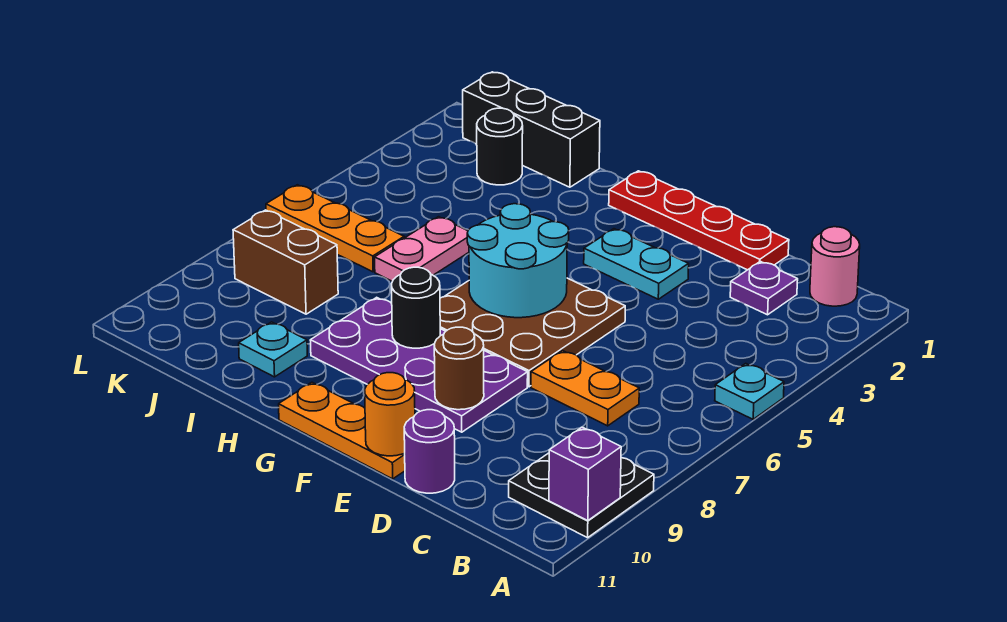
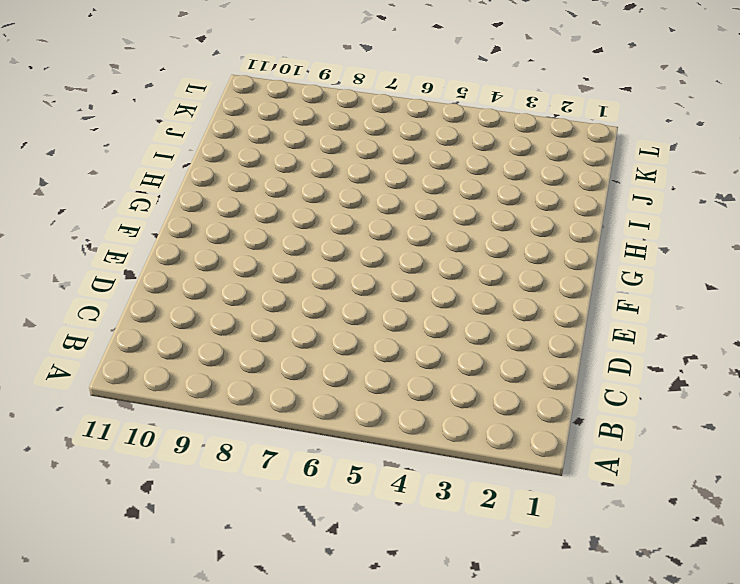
none -> cyan 1x1 plate [715,364,784,419]
none -> black 2x2 plate [509,453,654,538]
none -> pink 1x1 round brick [810,227,860,306]

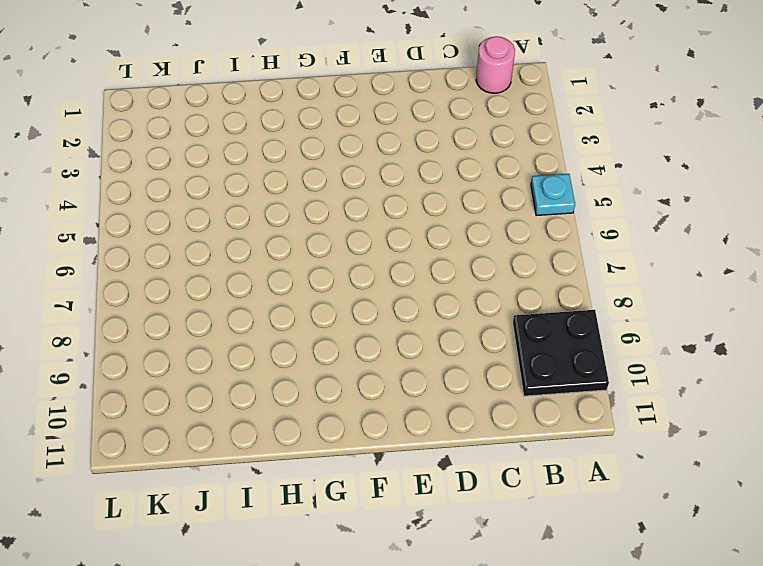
none -> purple 1x1 plate [730,261,798,315]
none -> orange 1x2 plate [531,351,639,426]
none -> red 1x4 plate [609,171,789,270]

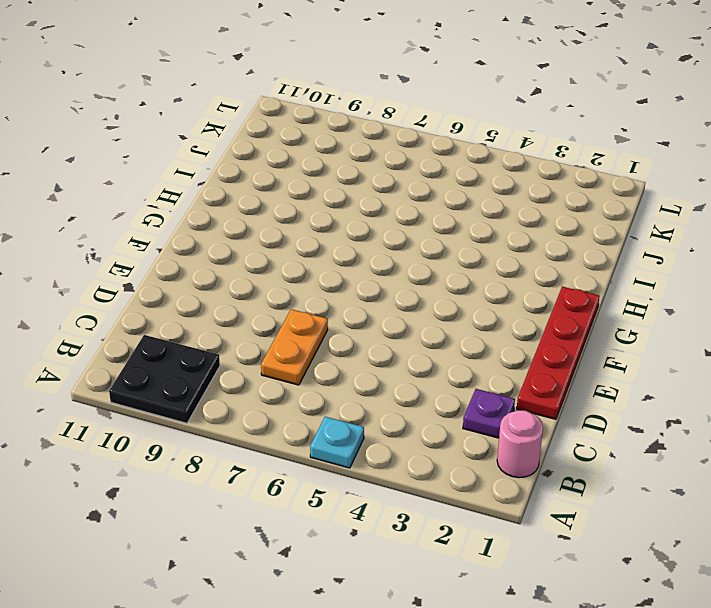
none -> purple 1x1 round brick [404,410,455,493]
none -> cyan 1x2 plate [584,229,689,299]
none -> brown 3x3 plate [440,278,625,387]

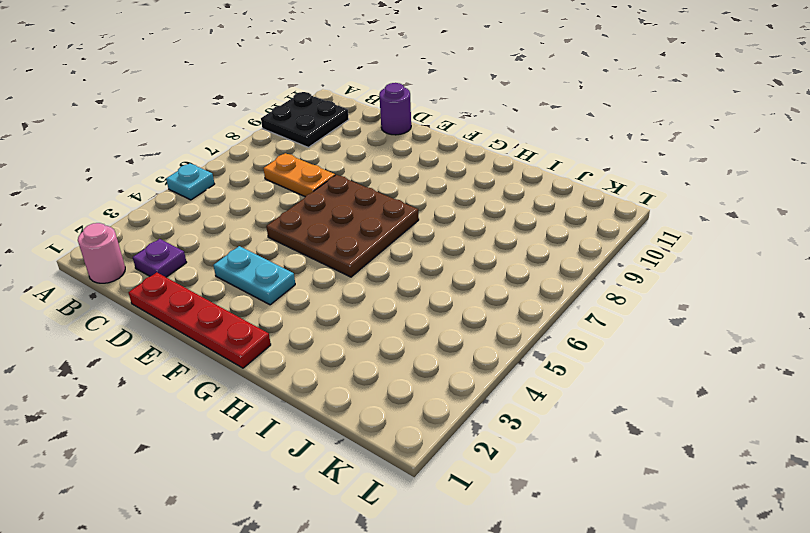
none -> purple 2x4 plate [310,297,528,432]
none -> orange 1x3 plate [279,382,405,479]
none -> black 1x3 brick [463,72,600,187]

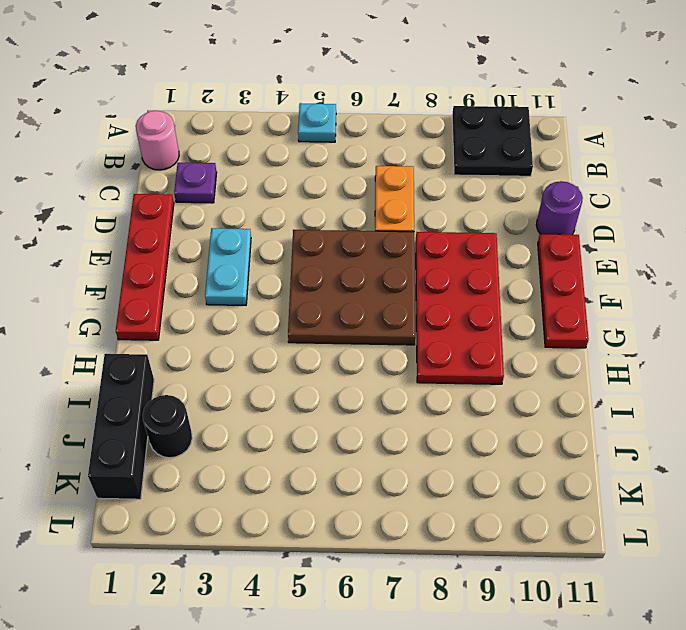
red 2x4 plate [416,232,504,384] -> purple 2x4 plate [310,297,528,432]
red 1x3 plate [538,234,589,348] -> orange 1x3 plate [279,382,405,479]
none -> pink 1x2 plate [375,217,469,281]
none -> cyan 1x1 plate [239,322,307,377]
none -> orange 1x3 plate [266,185,404,272]

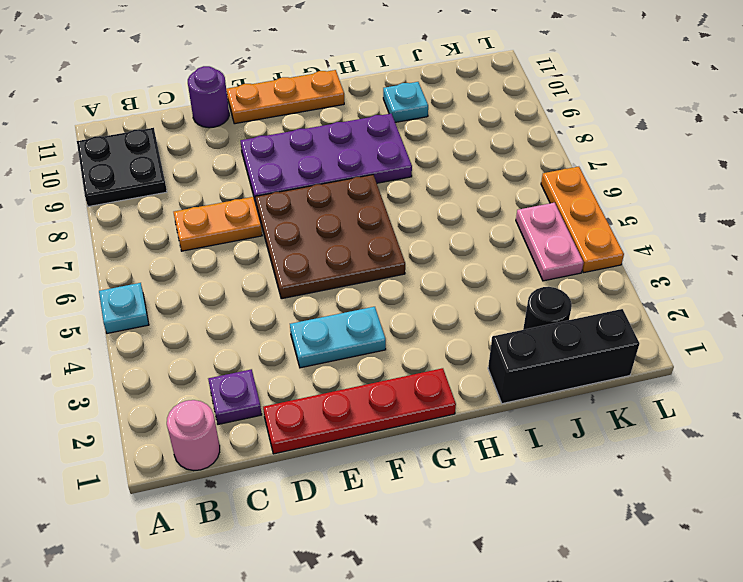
pink 1x2 plate [516,203,584,281] -> pink 1x2 plate moved to [375,217,469,281]
orange 1x3 plate [541,167,624,273] -> orange 1x3 plate turned to [266,185,404,272]
none -> brown 1x2 brick [233,210,338,314]
none -> purple 1x1 brick [549,427,621,521]
none -> brown 1x1 round brick [434,327,484,410]

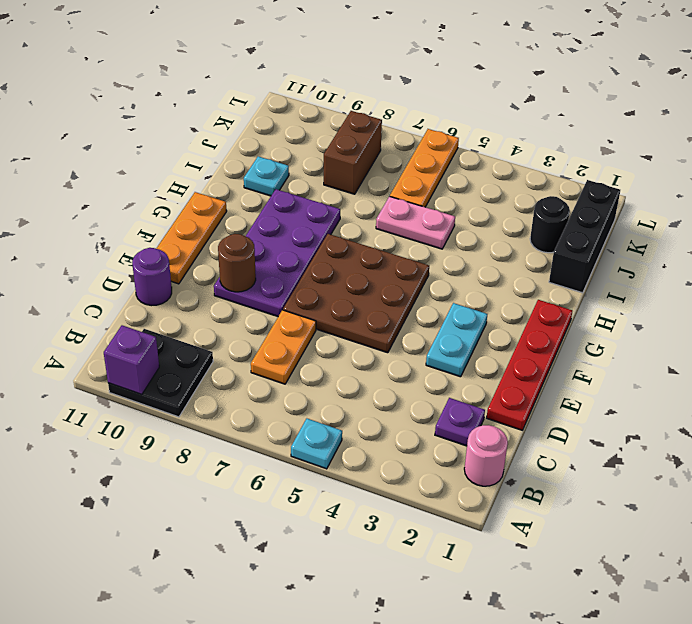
none -> orange 1x1 round brick [365,373,415,456]
none -> cyan 2x2 round brick [467,204,569,318]
none -> black 1x1 round brick [392,267,440,348]

